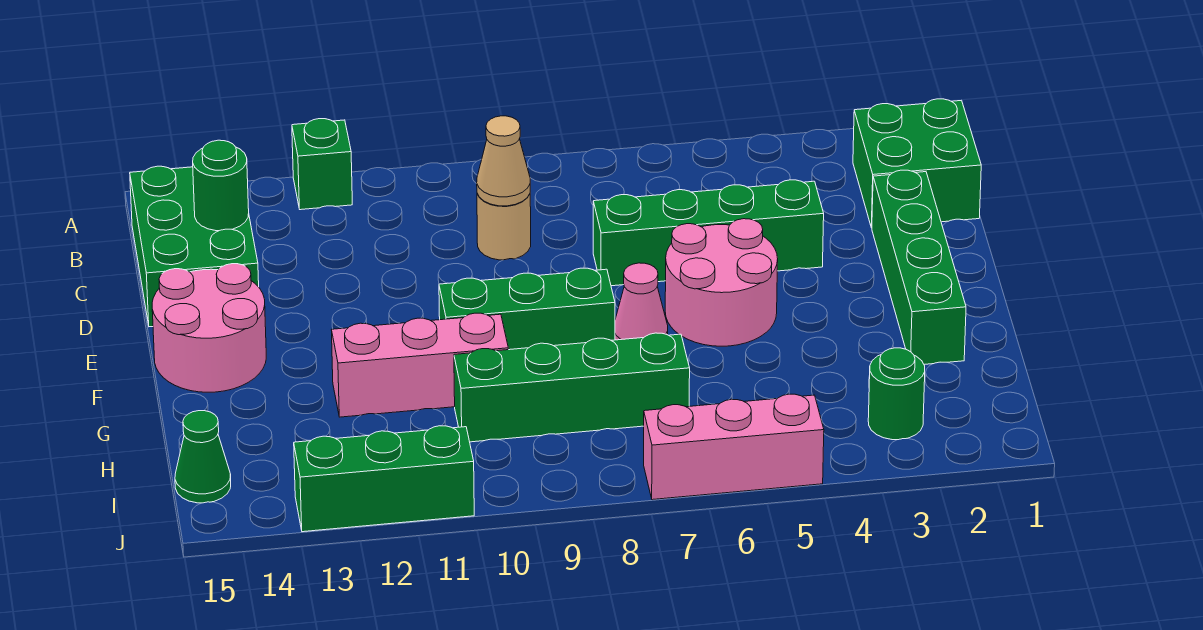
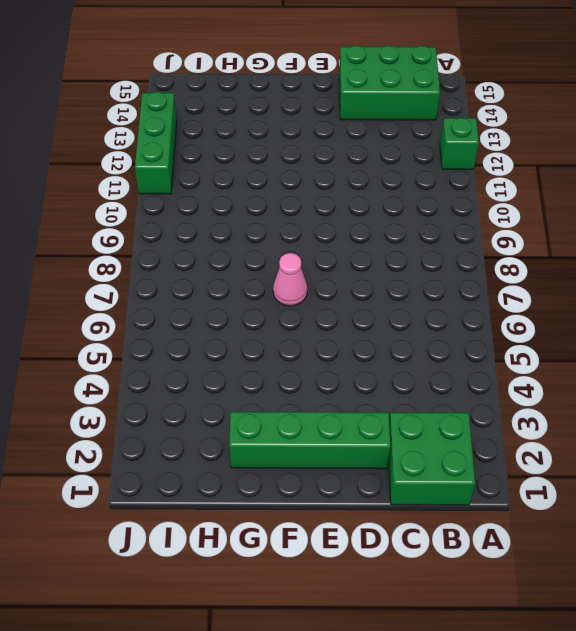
none -> tan 1x1 round brick [477,194,531,260]
none -> green 1x4 brick [593,180,824,286]
none -> pink 2x2 round brick [665,219,778,346]

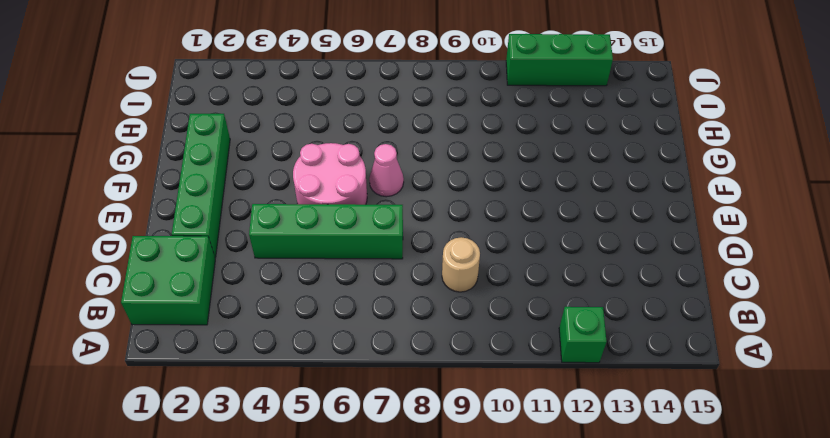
none -> green 2x3 brick [130,166,259,327]
none -> pink 2x2 round brick [152,264,266,392]
none -> green 1x3 brick [439,268,615,350]

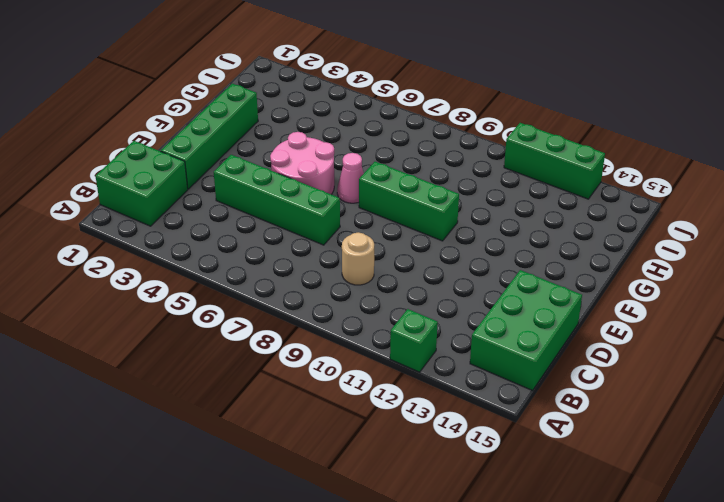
none -> pink 2x2 round brick [152,264,266,392]
none -> pink 1x3 brick [332,313,508,417]
none -> green 1x4 brick [454,333,690,442]

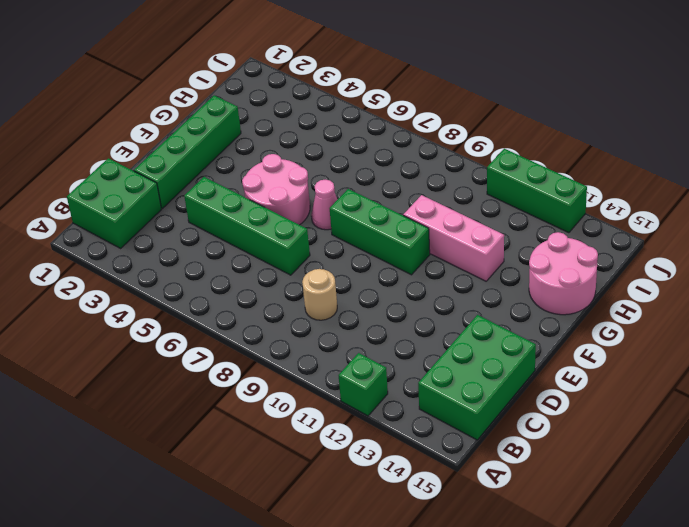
pink 2x2 round brick [529,232,598,315] -> pink 2x2 round brick moved to [152,264,266,392]
none -> green 1x4 brick [454,333,690,442]
none -> green 1x1 round brick [868,348,925,440]
none -> green 1x1 cone [175,411,231,503]

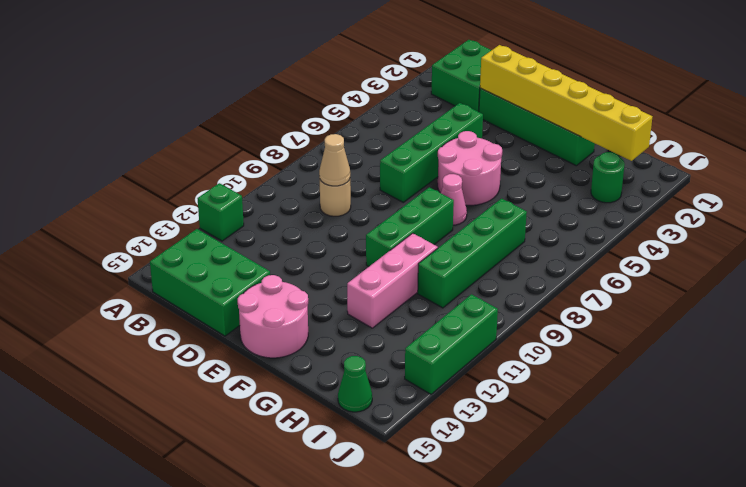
yellow 1x6 brick [480,45,652,161] -> none
none -> pink 1x3 brick [644,394,824,500]
none -> green 1x1 round brick [193,140,249,231]

